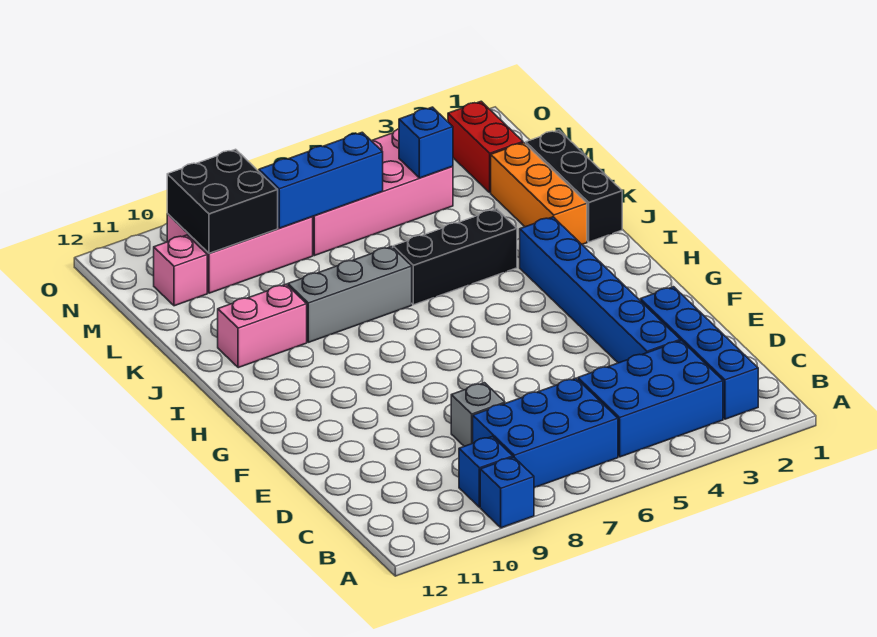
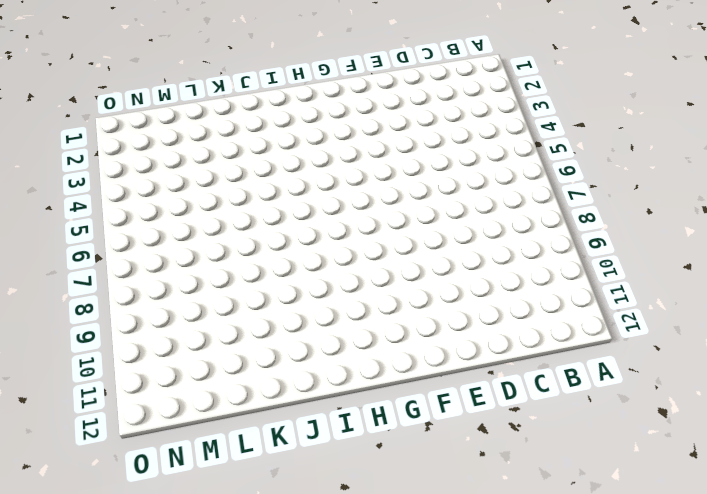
none -> blue 1x1 brick [480,457,534,528]
none -> blue 1x4 brick [640,287,758,419]
none -> blue 2x3 brick [578,340,723,457]

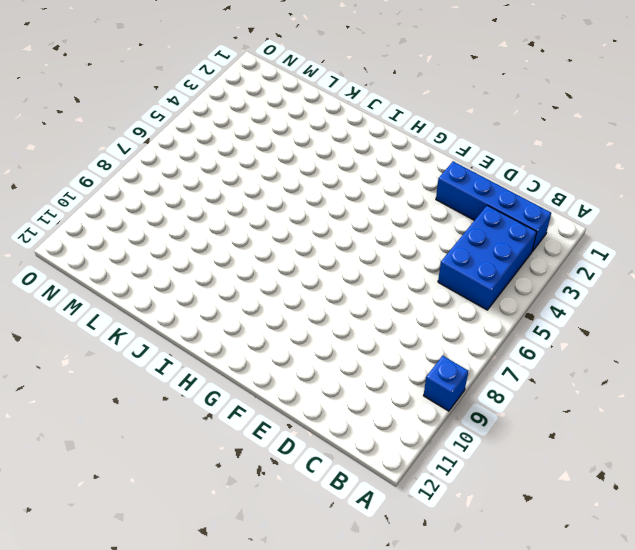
none -> blue 2x3 brick [473,378,618,488]
none -> blue 1x1 brick [459,436,513,507]
none -> blue 1x6 brick [520,217,680,363]

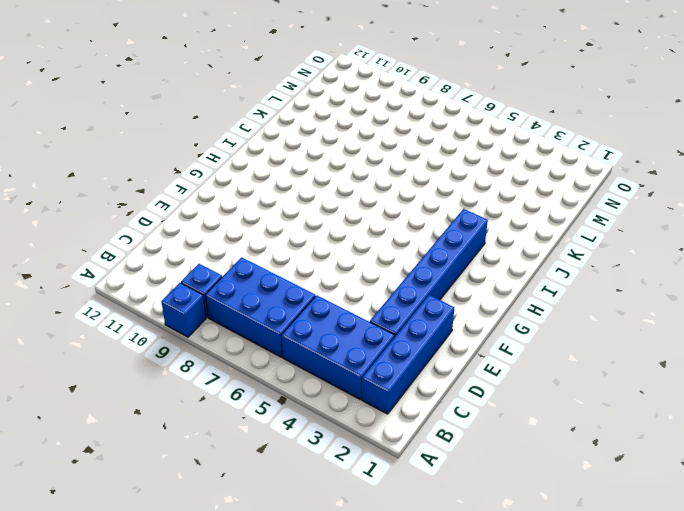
none -> grey 1x1 brick [451,383,505,446]
none -> black 1x3 brick [526,130,622,242]
none -> orange 1x3 brick [491,143,587,244]

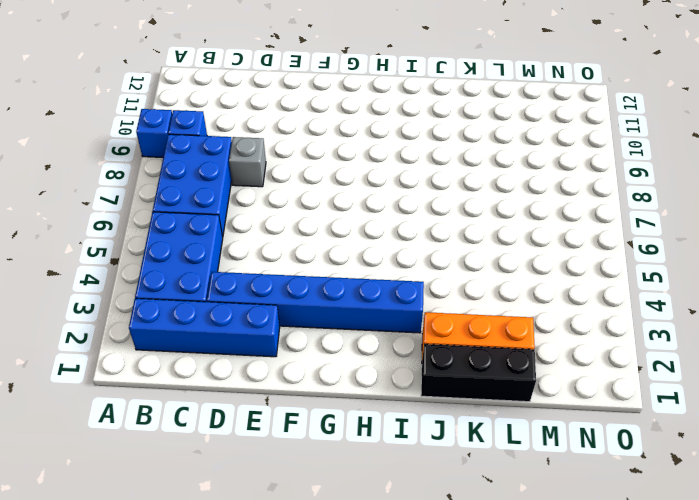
none -> black 1x3 brick [393,209,517,305]
none -> grey 1x3 brick [288,247,412,342]
none -> pink 1x2 brick [218,284,307,368]

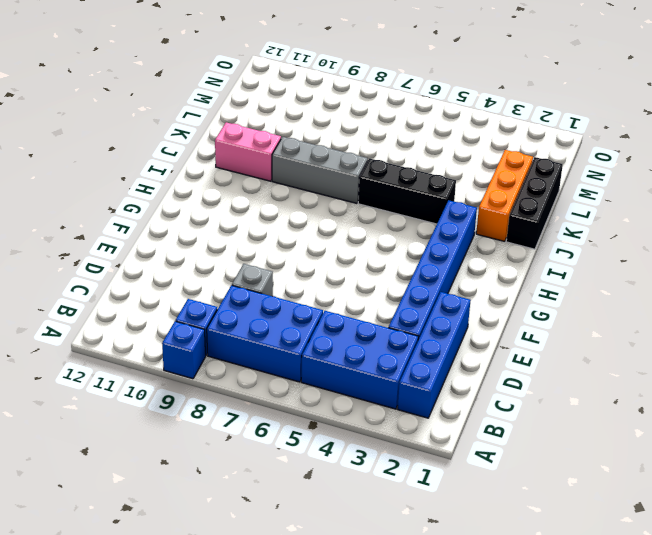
none -> red 1x2 brick [448,101,523,193]
none -> pink 2x4 brick [313,129,453,256]
none -> pink 2x3 brick [167,214,313,293]

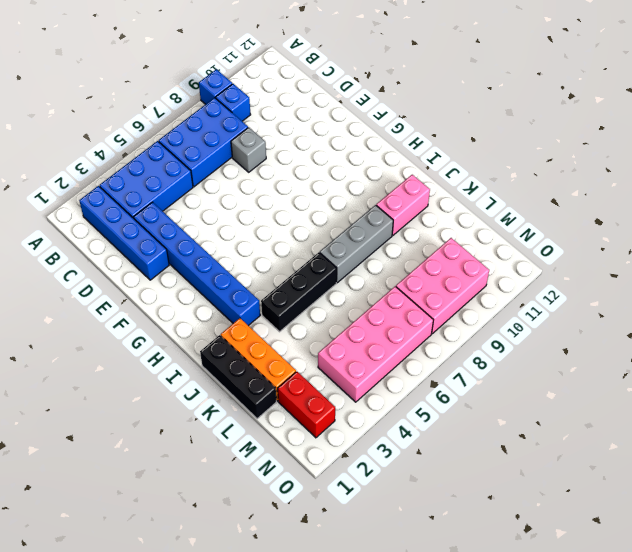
none -> pink 1x1 brick [154,235,207,306]
none -> blue 1x1 brick [399,107,453,178]
none -> blue 1x3 brick [259,132,383,228]

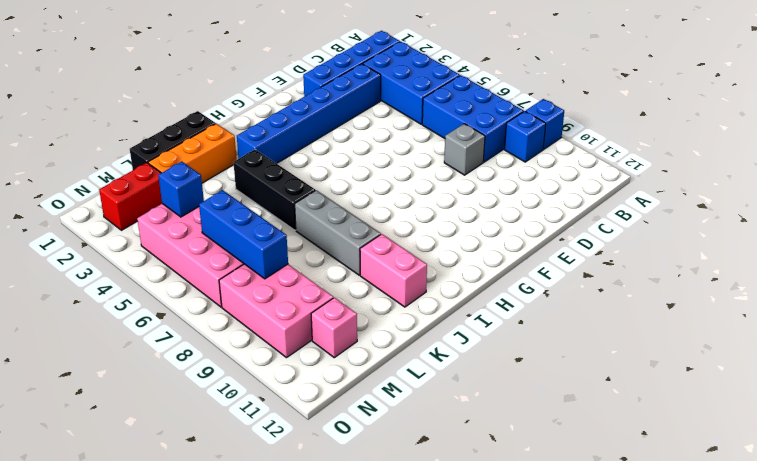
none -> black 2x2 brick [167,149,278,253]

